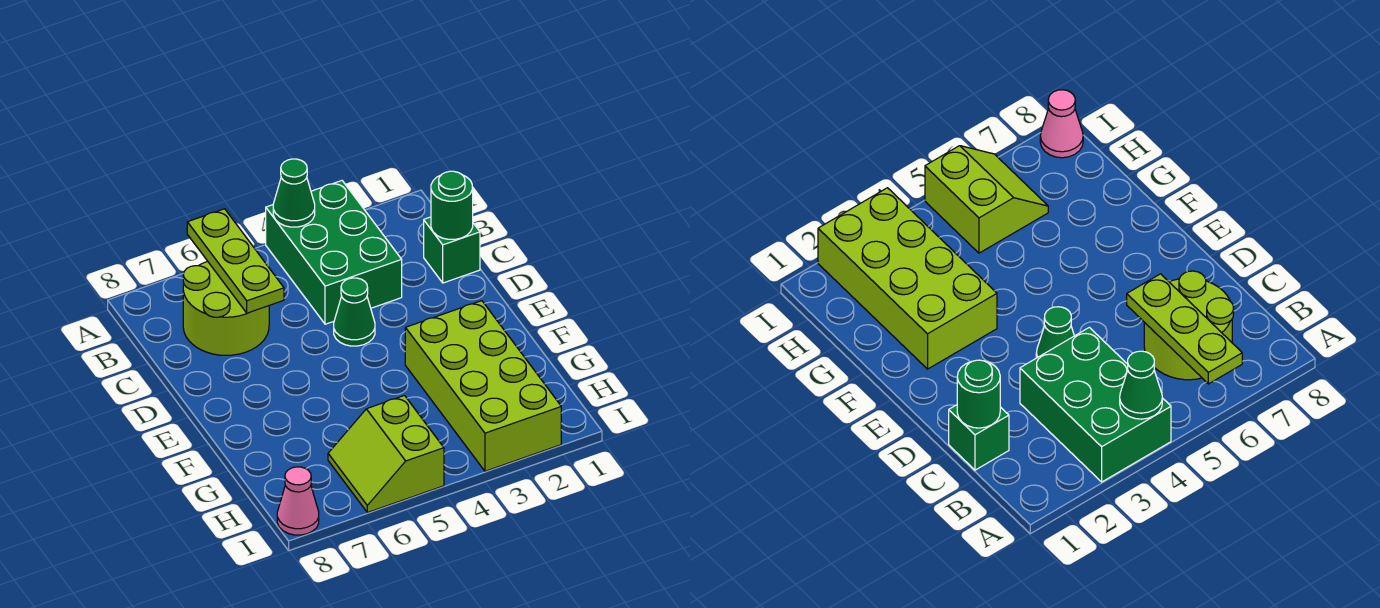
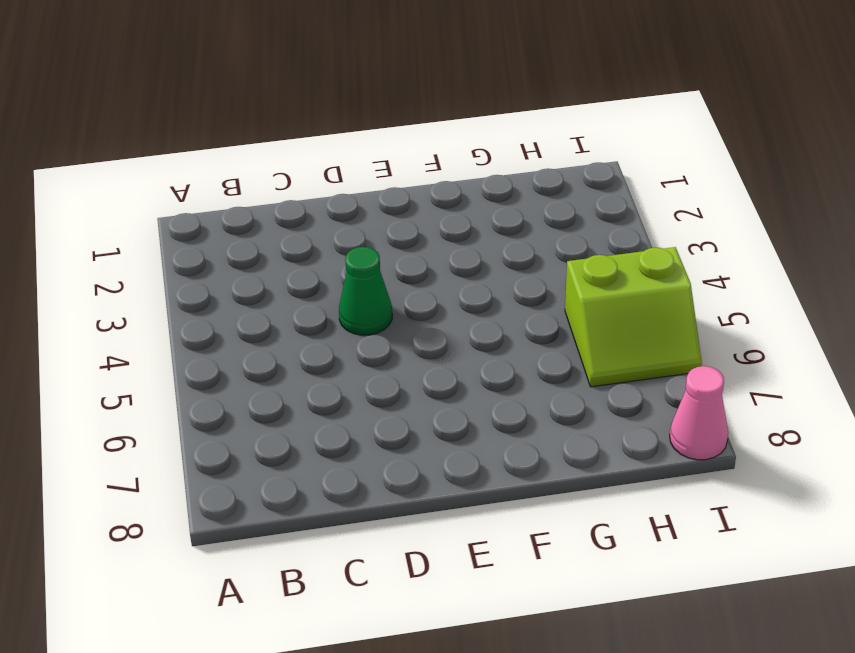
none -> green 2x3 brick [266,181,402,324]
none -> lime 2x2 round brick [183,262,269,355]

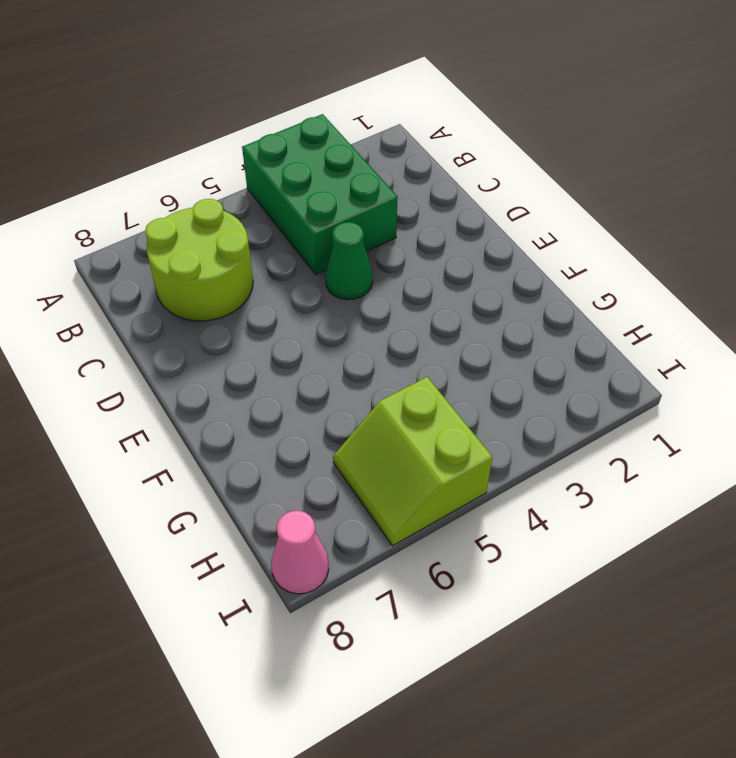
none -> green 1x1 brick [424,217,480,283]
none -> lime 2x4 brick [405,301,561,471]

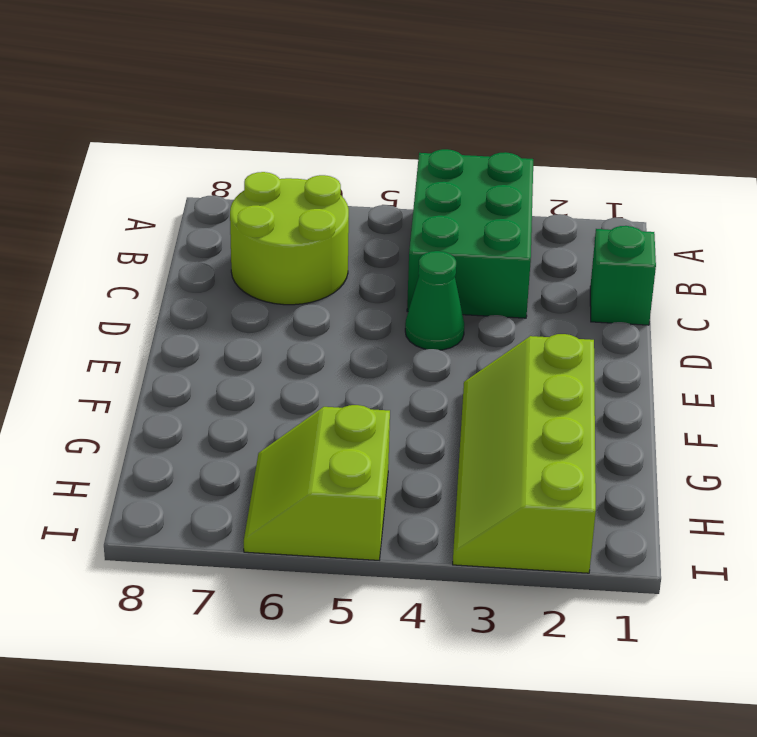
lime 2x4 slope [453,334,596,573] -> lime 2x4 brick [405,301,561,471]
none -> pink 1x1 cone [277,467,319,535]
none -> green 1x1 cone [273,159,315,227]

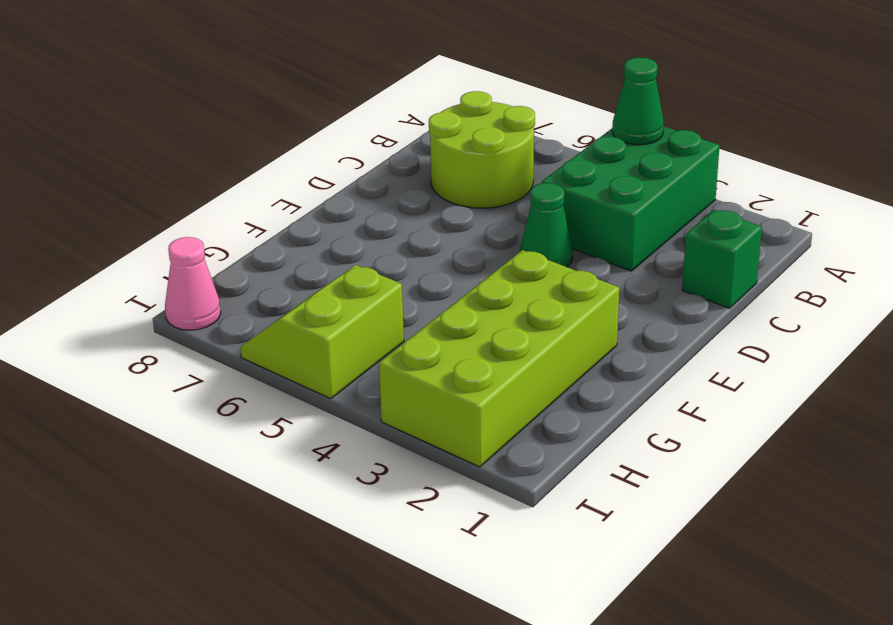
none -> lime 1x3 plate [187,209,284,313]
none -> green 1x1 round brick [431,171,473,239]

